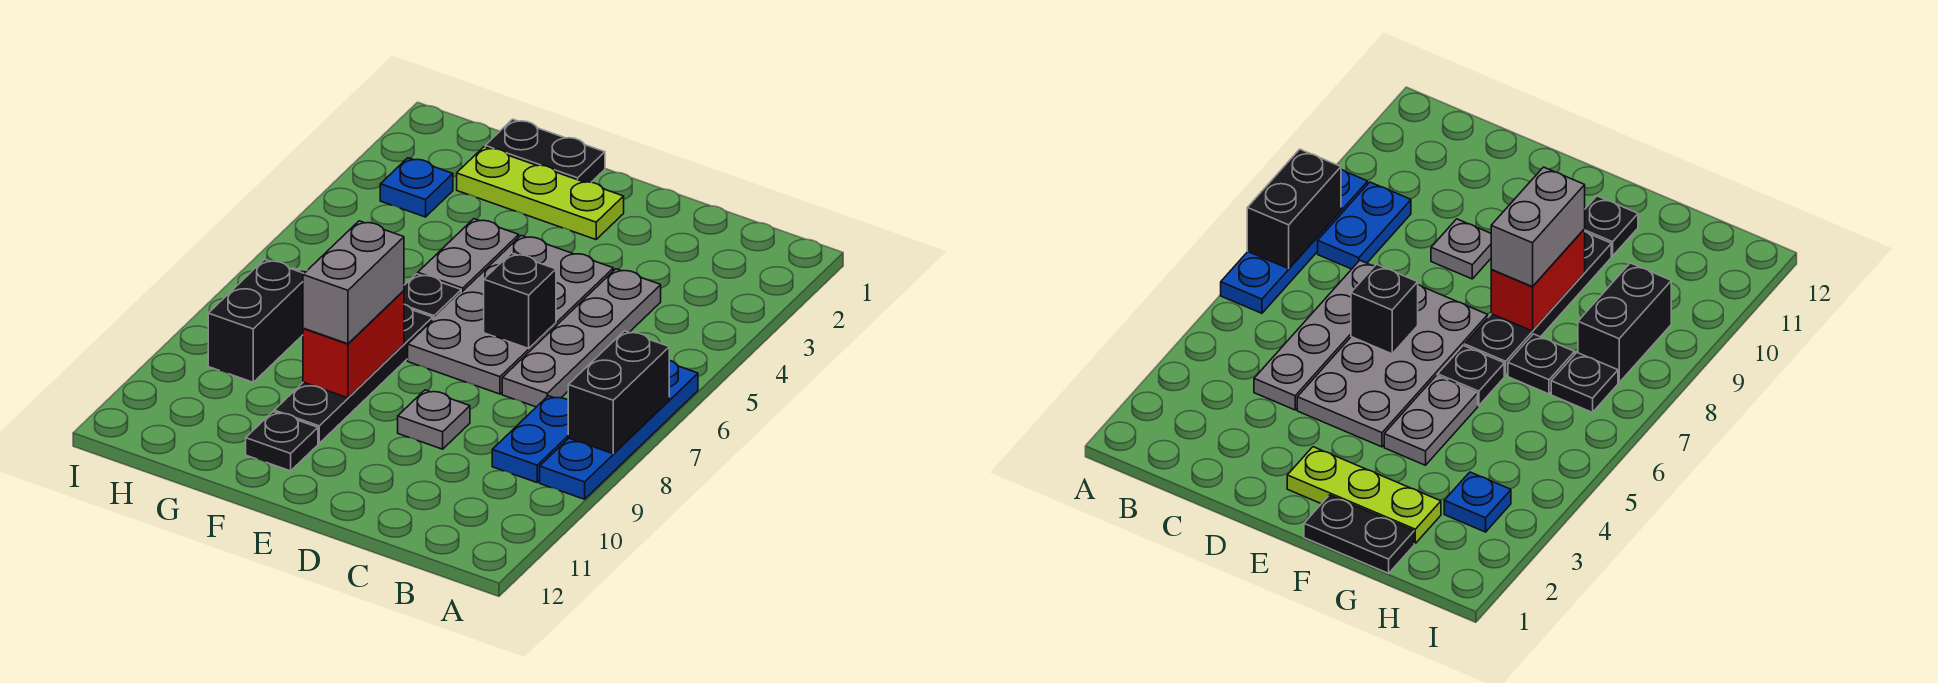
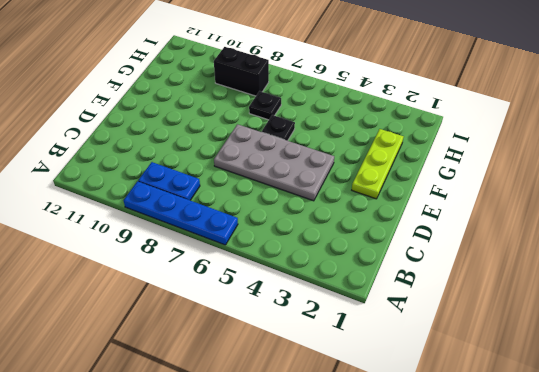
none -> grey 1x4 plate [502,269,661,407]
none -> grey 1x1 plate [398,390,470,449]
none -> black 1x2 plate [485,119,605,182]

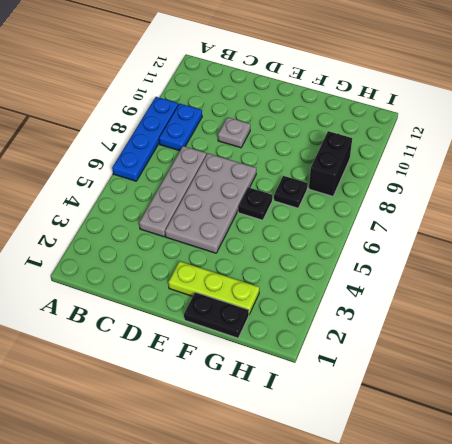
none -> grey 1x2 plate [418,219,519,293]
none -> black 1x4 plate [274,304,433,443]
none -> black 1x1 plate [246,412,318,471]

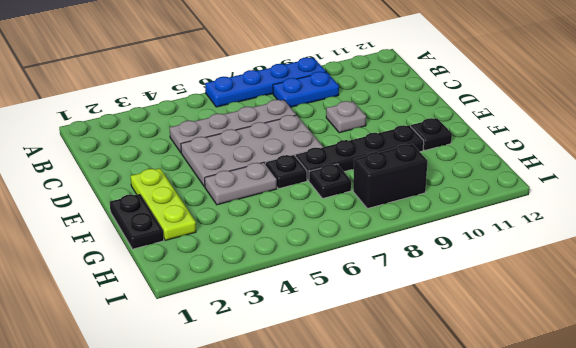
none -> blue 1x1 plate [380,158,453,217]
none -> black 1x1 plate [1551,353,1618,412]
none -> black 1x2 brick [568,331,669,454]

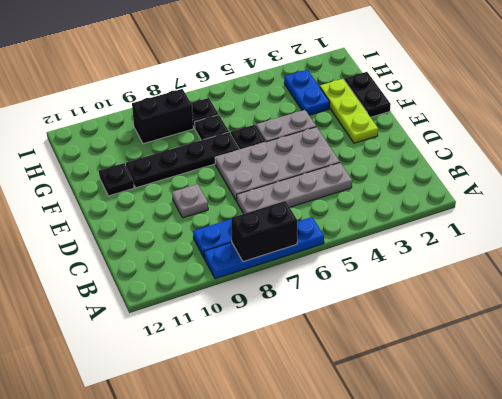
blue 1x2 plate [284,70,330,115] -> blue 1x1 plate [380,158,453,217]
none -> black 1x1 brick [484,253,556,348]
none -> red 1x2 brick [303,291,404,398]
none -> grey 1x2 brick [303,221,404,344]

